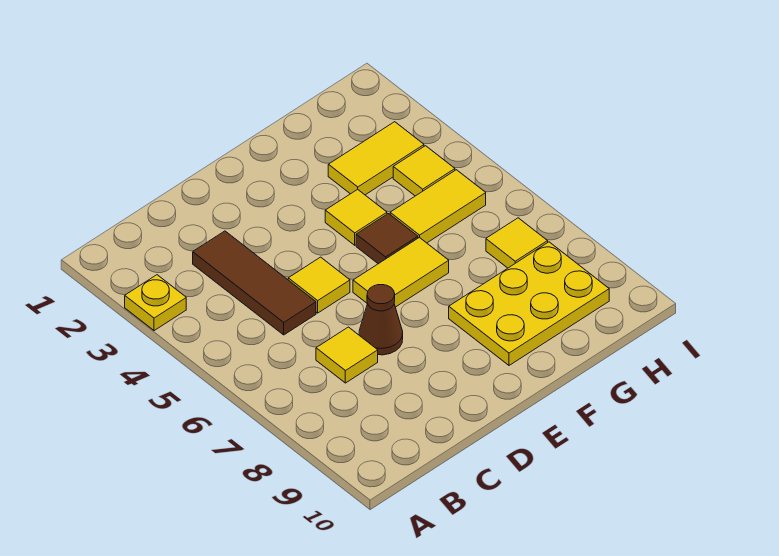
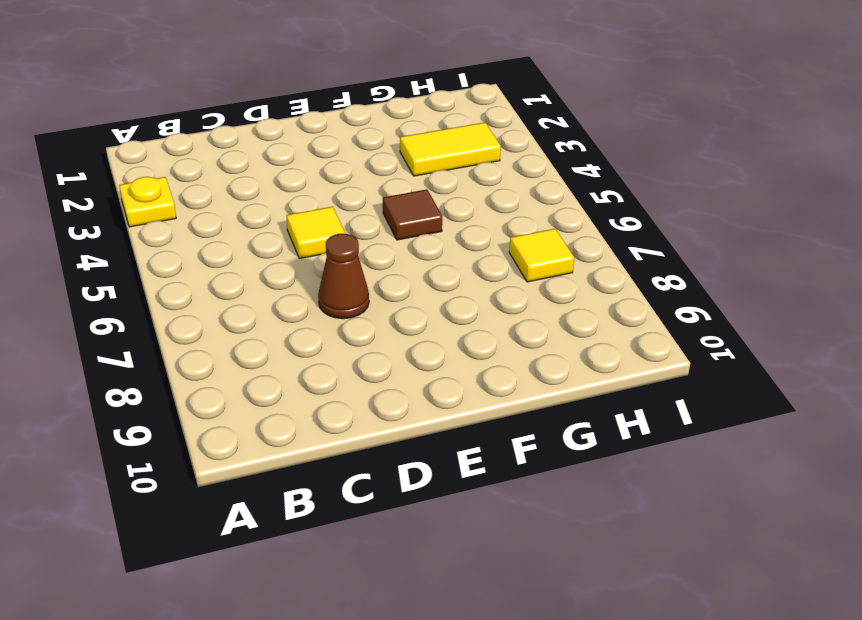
none -> brown 1x3 tile [193,231,316,335]
none -> yellow 1x1 tile [316,327,378,383]
none -> yellow 1x2 tile [353,237,449,307]

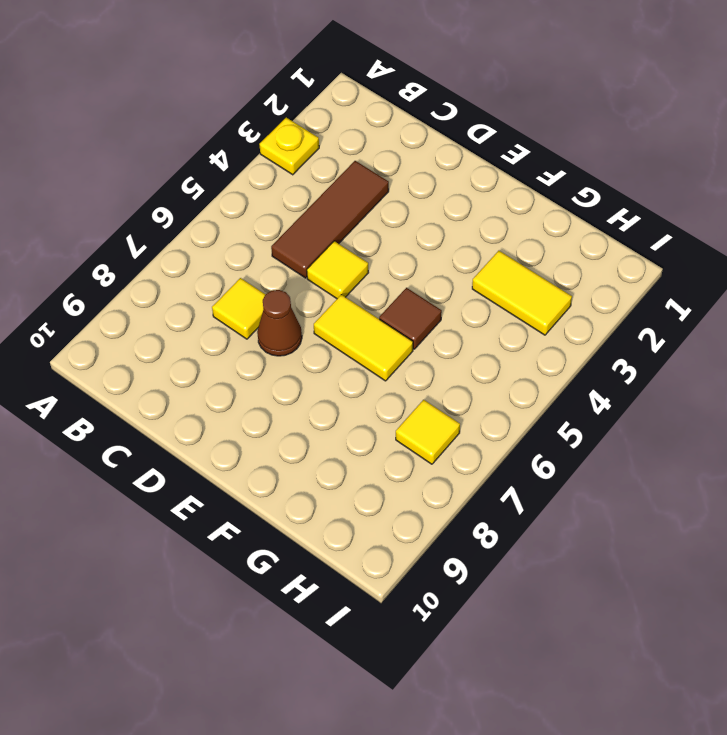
none -> yellow 1x1 tile [325,189,387,245]
none -> yellow 2x3 plate [449,242,609,365]
none -> yellow 1x2 tile [390,170,486,243]

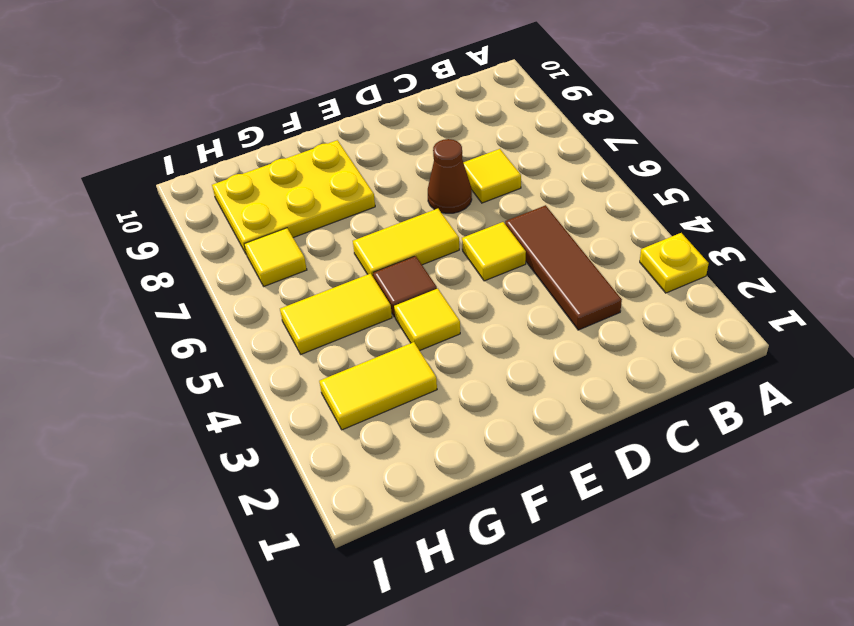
none -> yellow 1x1 tile [393,146,455,196]

